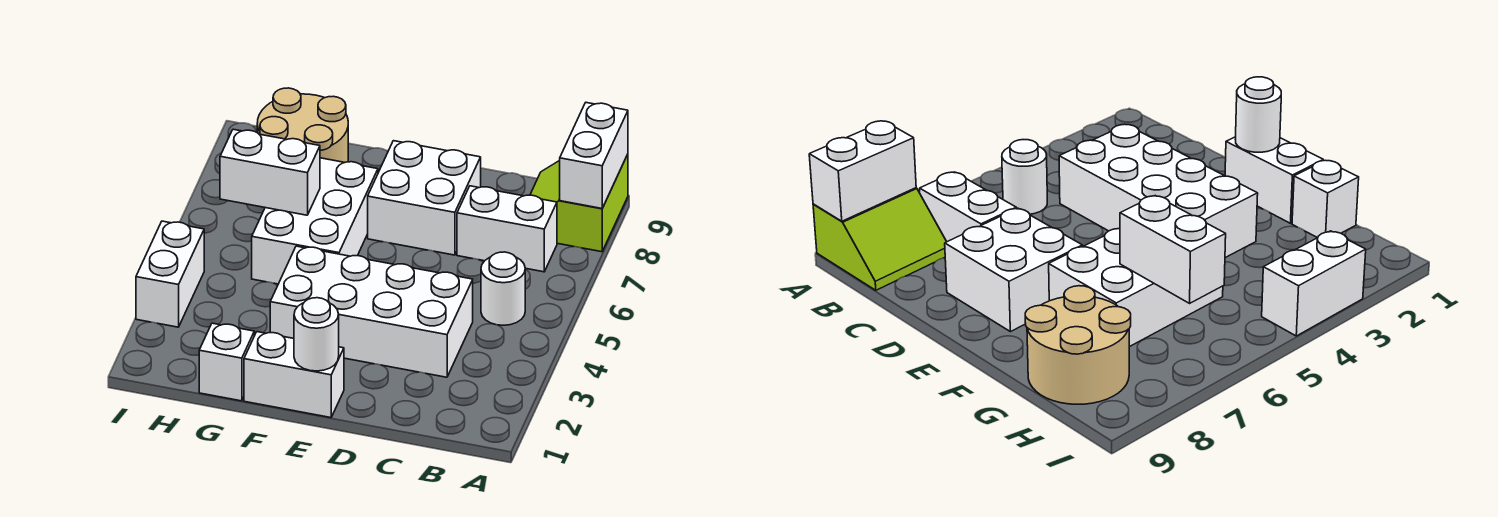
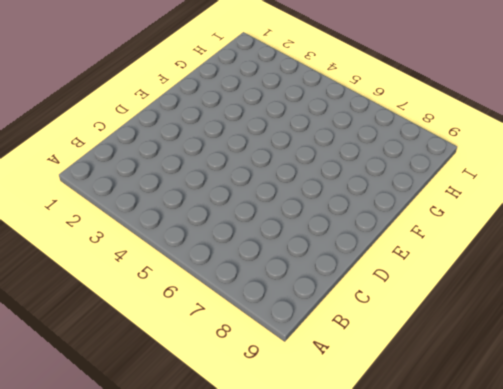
none -> lime 2x2 slope [530,154,628,252]
none -> white 1x1 round brick [481,252,525,325]
none -> white 1x2 brick [457,186,557,272]

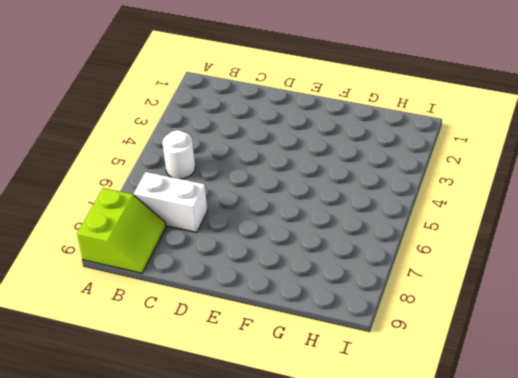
none -> white 2x4 brick [270,246,473,377]
none -> white 2x2 brick [368,141,481,255]
none -> white 1x2 brick [244,332,344,418]

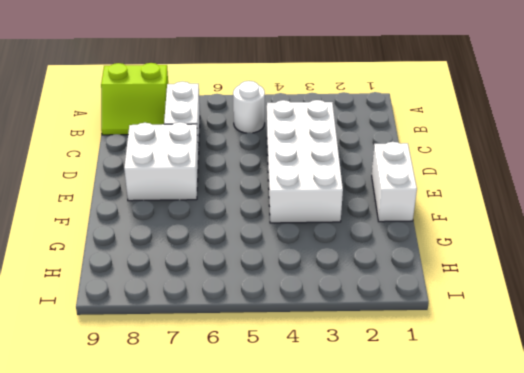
none -> white 2x3 brick [252,158,378,284]
none -> white 1x1 brick [199,323,255,401]
none -> tan 2x2 round brick [257,88,348,162]

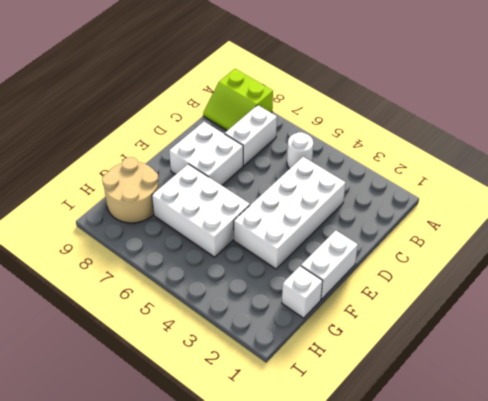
none -> white 1x2 brick [136,221,204,327]
none -> white 1x2 brick [560,103,628,208]
none -> white 1x1 round brick [294,298,339,371]

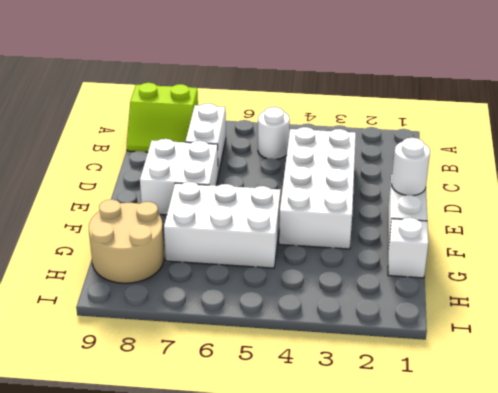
none -> white 1x2 brick [136,221,204,327]
none -> white 1x2 brick [560,103,628,208]
none -> white 1x2 brick [220,129,320,215]

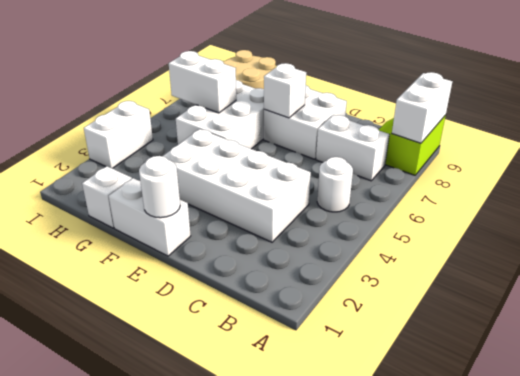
white 1x1 brick [264,63,306,118] -> none

